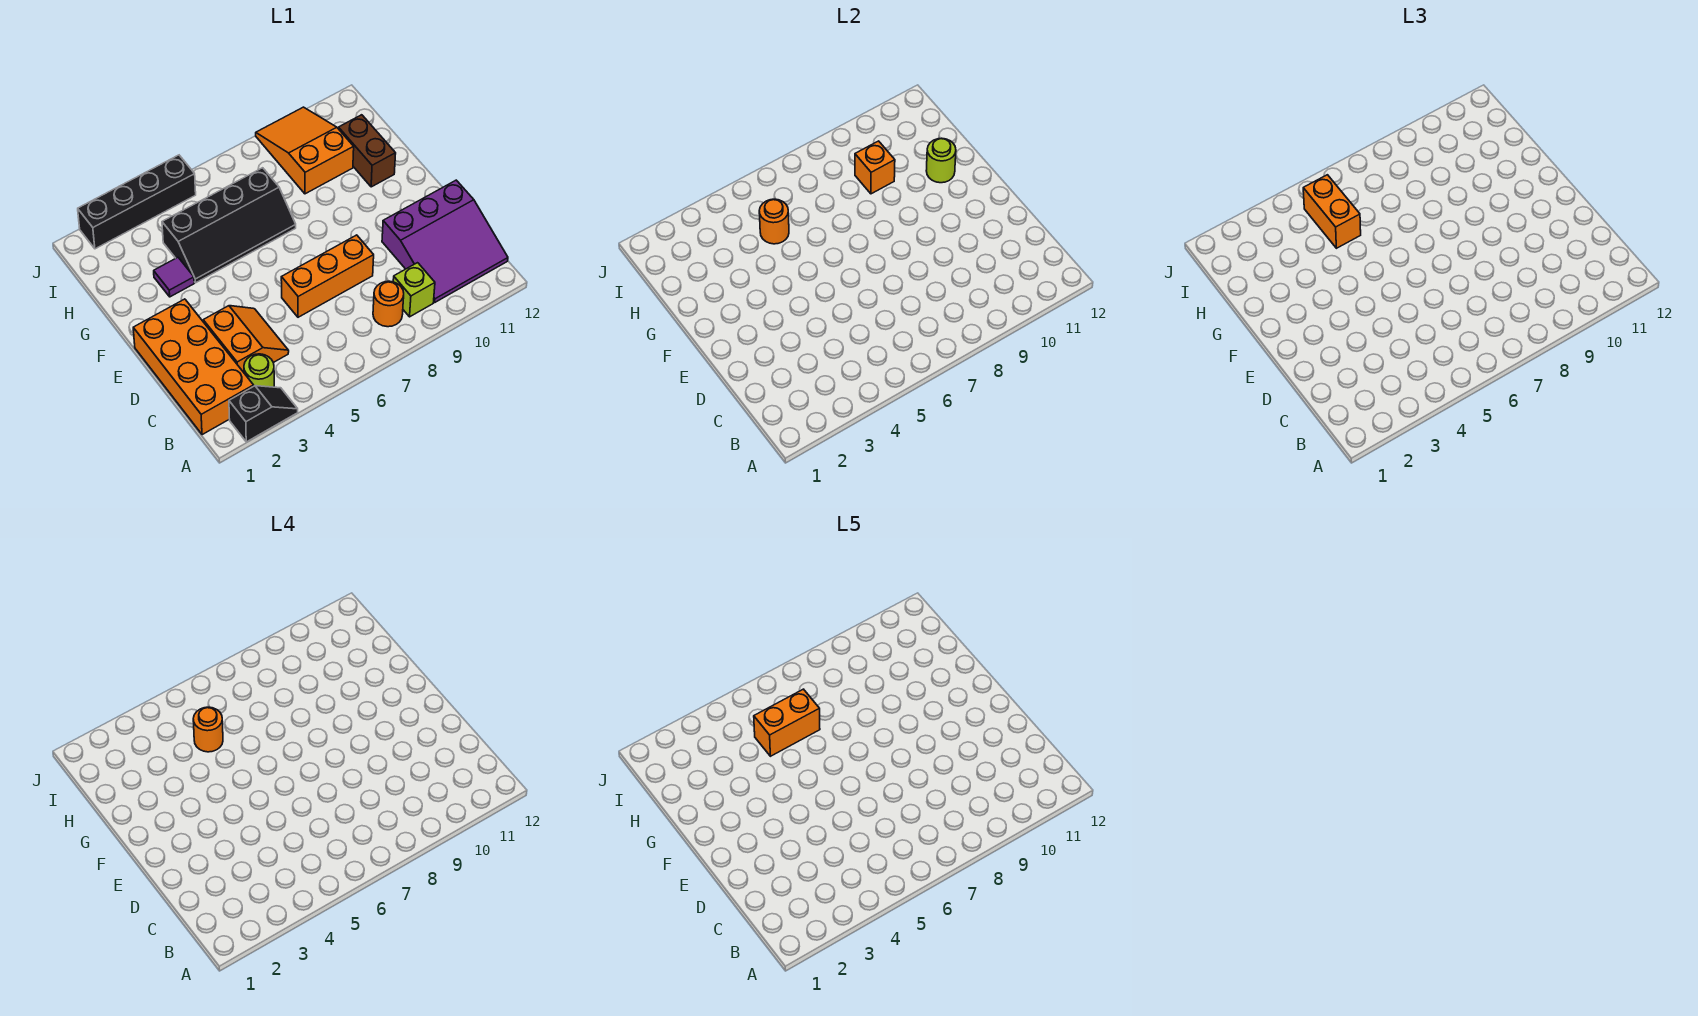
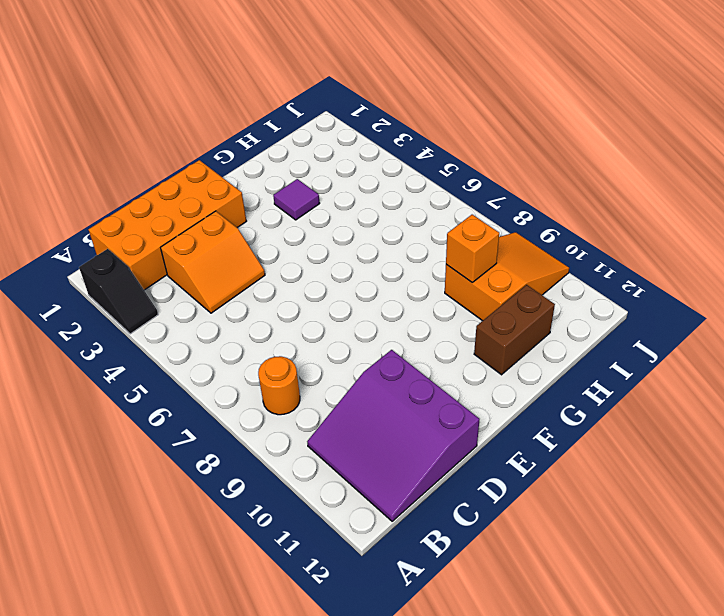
none -> lime 1x1 round brick [244,354,274,387]
none -> lime 1x1 brick [393,263,435,317]
none -> orange 1x3 brick [281,235,374,317]

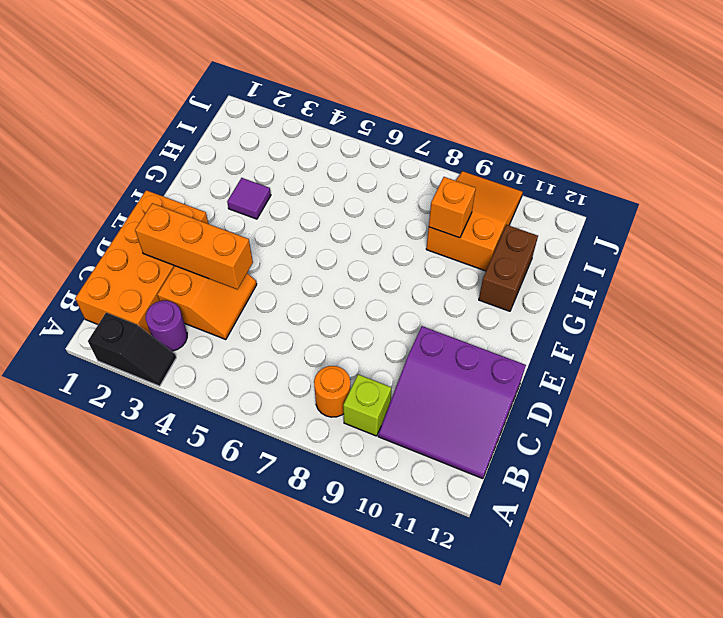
purple 1x1 round brick [146,301,187,351] -> lime 1x1 round brick [244,354,274,387]
orange 1x3 brick [135,203,253,289] -> orange 1x3 brick moved to [281,235,374,317]
none -> black 2x4 slope [162,168,296,283]
none -> black 1x4 brick [78,155,196,249]
none -> lime 1x1 round brick [926,138,956,183]

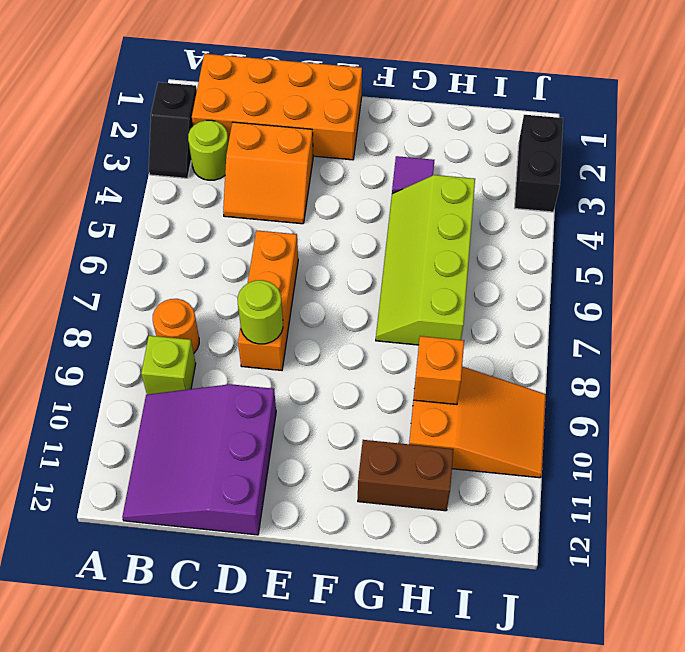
lime 1x1 round brick [238,280,283,344] -> lime 1x1 round brick moved to [926,138,956,183]
lime 2x4 slope [376,175,475,345] -> black 2x4 slope [162,168,296,283]
black 1x2 brick [515,115,563,212] -> black 1x4 brick [78,155,196,249]
none -> orange 1x1 round brick [759,199,789,244]
none -> orange 1x2 brick [1303,175,1361,248]
none -> orange 1x1 round brick [193,707,223,752]

